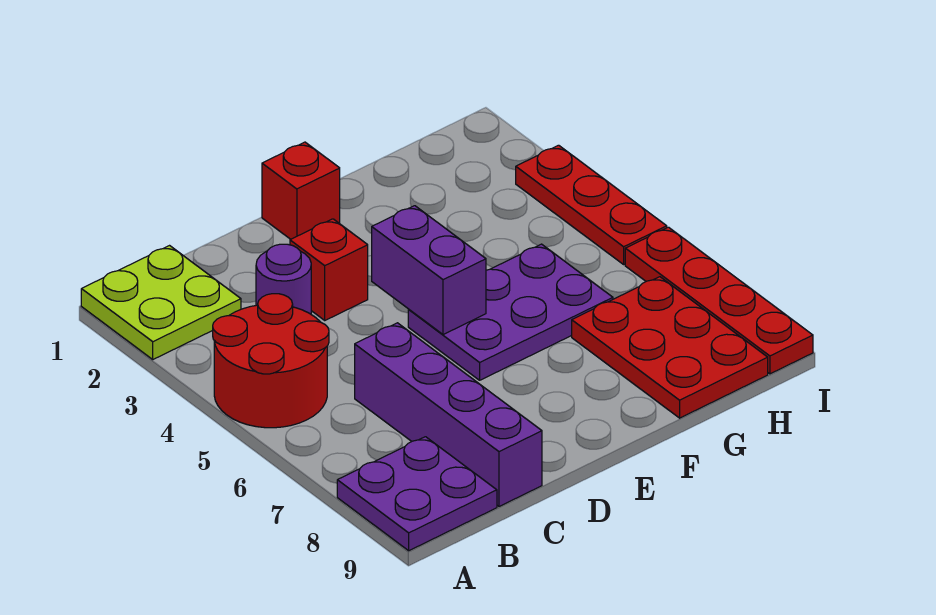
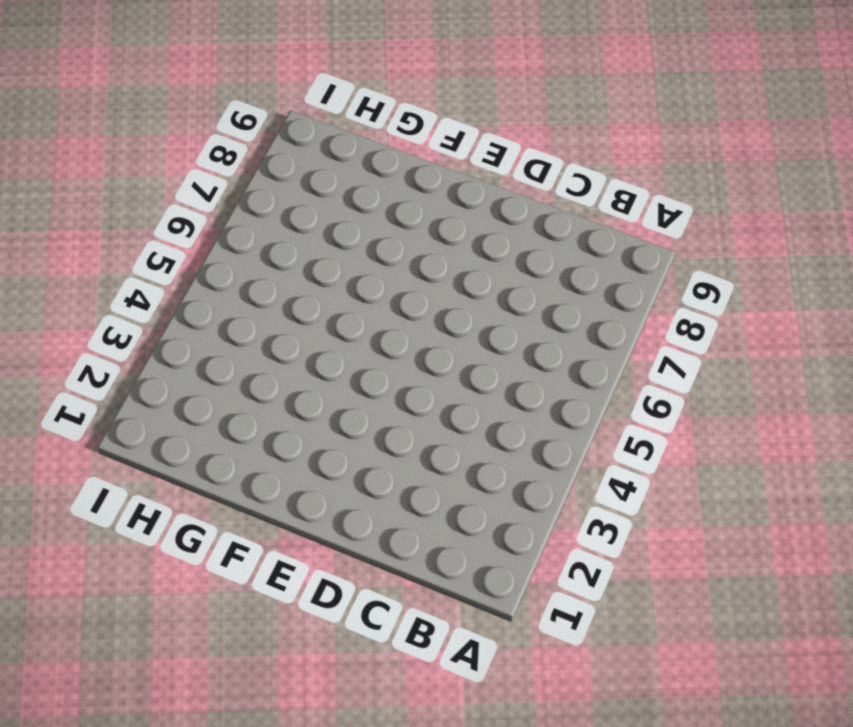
none -> lime 2x2 plate [81,246,241,359]
none -> red 2x2 round brick [213,294,329,428]
none -> purple 2x2 plate [337,437,497,551]

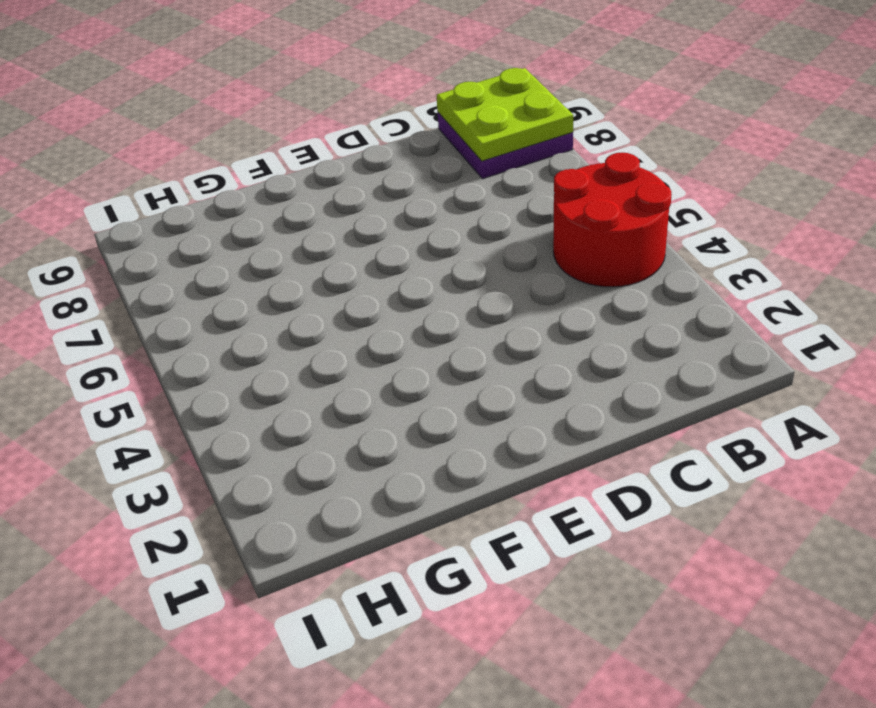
lime 2x2 plate [437,68,573,161] -> lime 2x2 plate moved to [81,246,241,359]
none -> purple 1x1 round brick [256,244,311,314]
none -> purple 1x4 brick [355,323,542,506]
none -> red 1x1 brick [290,219,368,320]

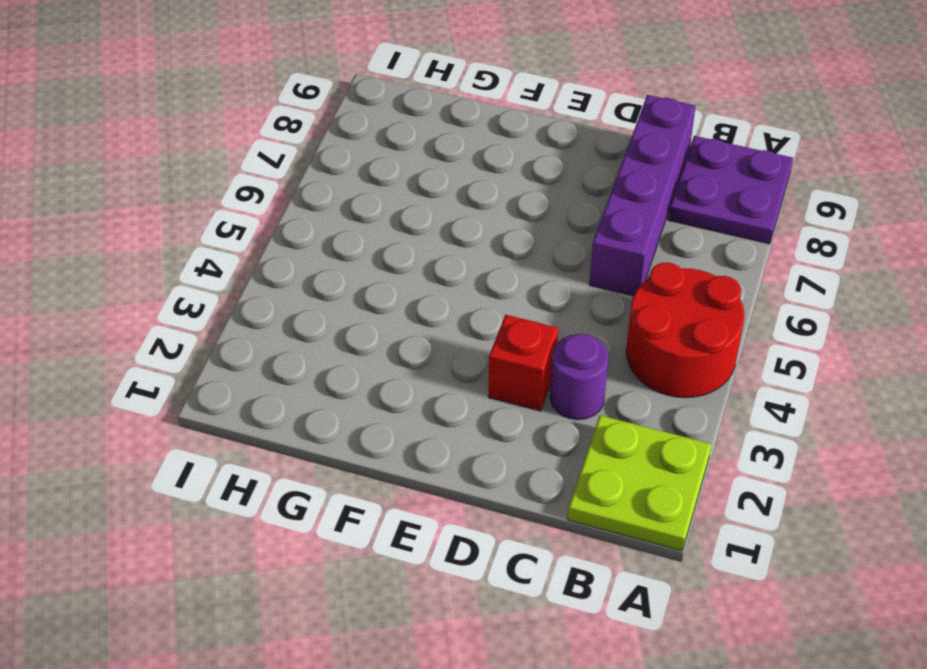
none -> red 1x1 brick [262,142,340,239]
none -> purple 2x3 plate [408,244,613,380]
none -> red 2x3 plate [572,277,768,418]

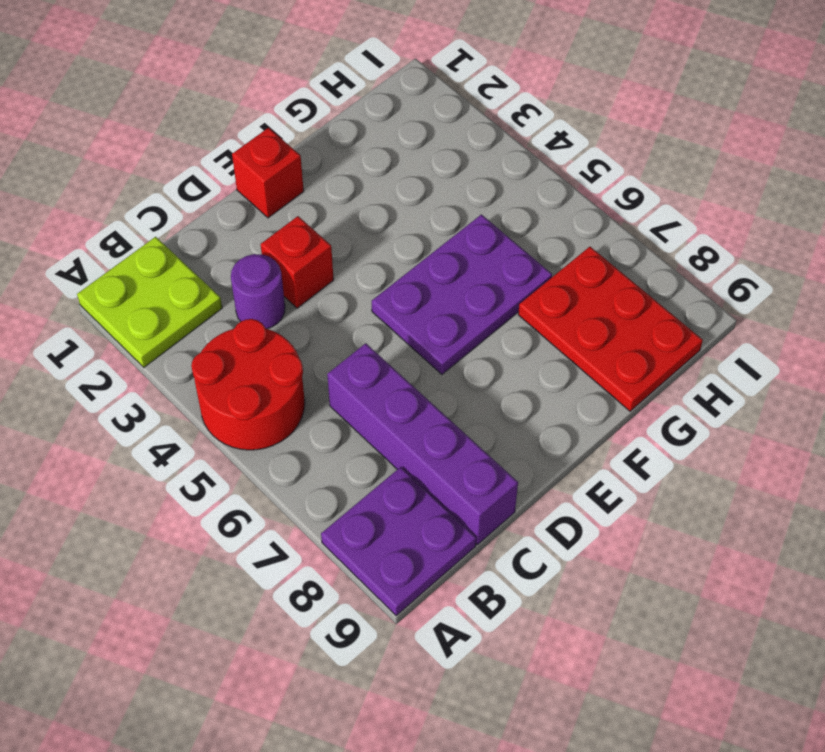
none -> red 1x3 plate [516,145,667,264]
none -> red 1x4 plate [625,227,813,374]
none -> purple 1x2 brick [372,206,486,335]

